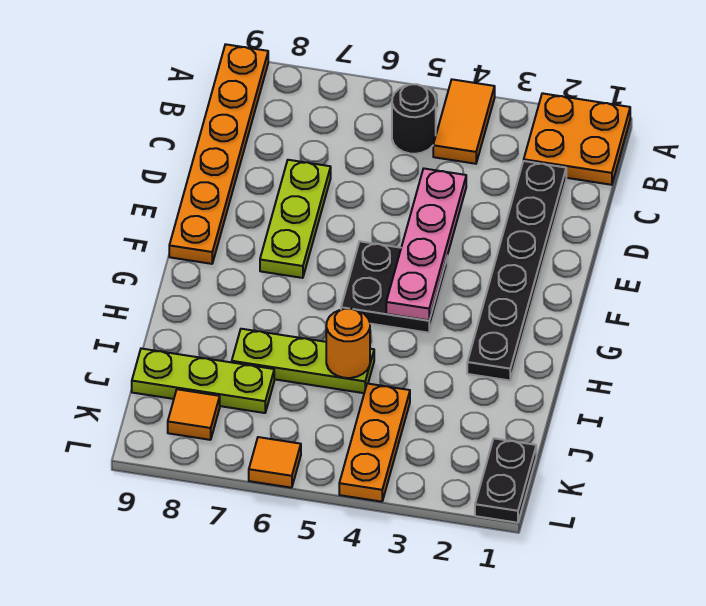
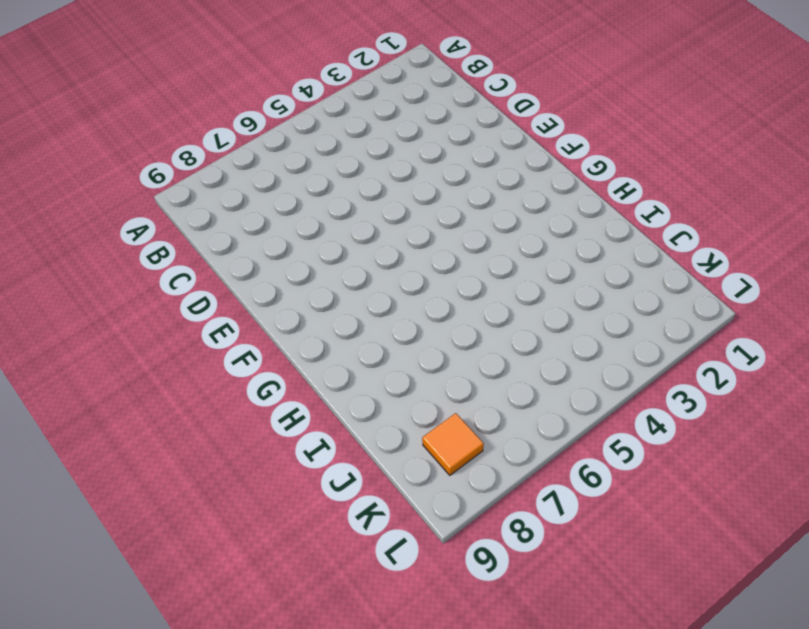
none -> orange 2x2 plate [524,93,630,185]
none -> orange 1x2 tile [433,79,495,164]
none -> orange 1x6 plate [169,44,268,264]

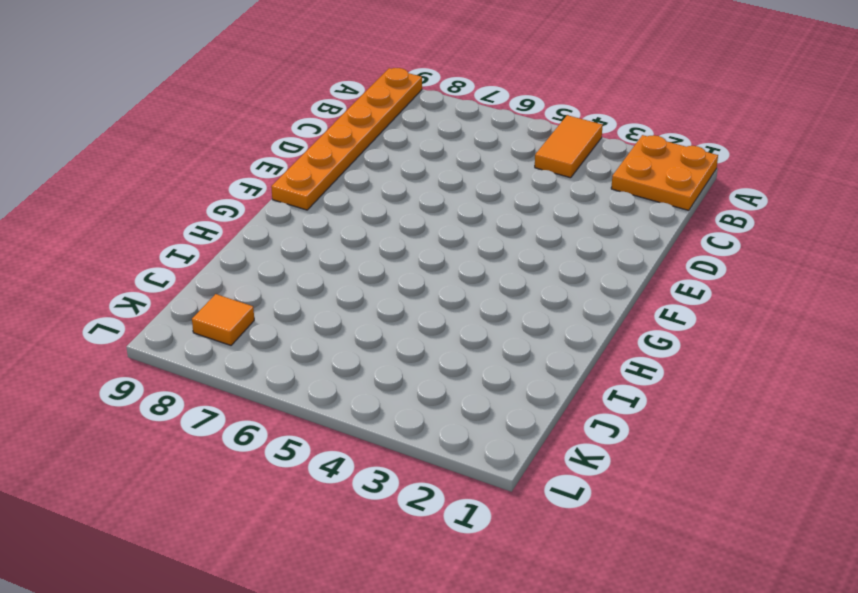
none -> black 1x1 round brick [392,84,436,154]
none -> black 1x6 plate [467,161,566,380]
none -> lime 1x3 plate [260,160,331,278]

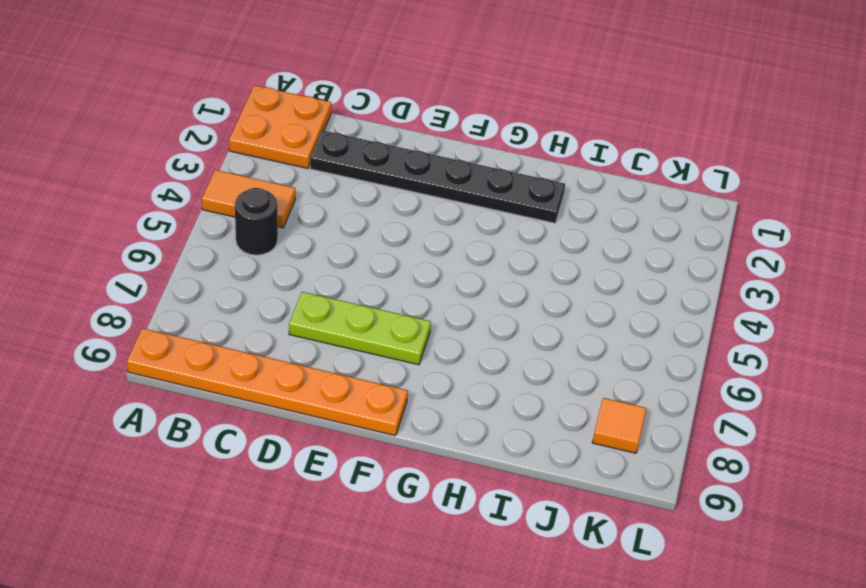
none -> black 2x2 plate [341,241,448,333]
none -> lime 1x3 plate [232,329,374,393]
none -> orange 1x3 plate [339,384,410,502]

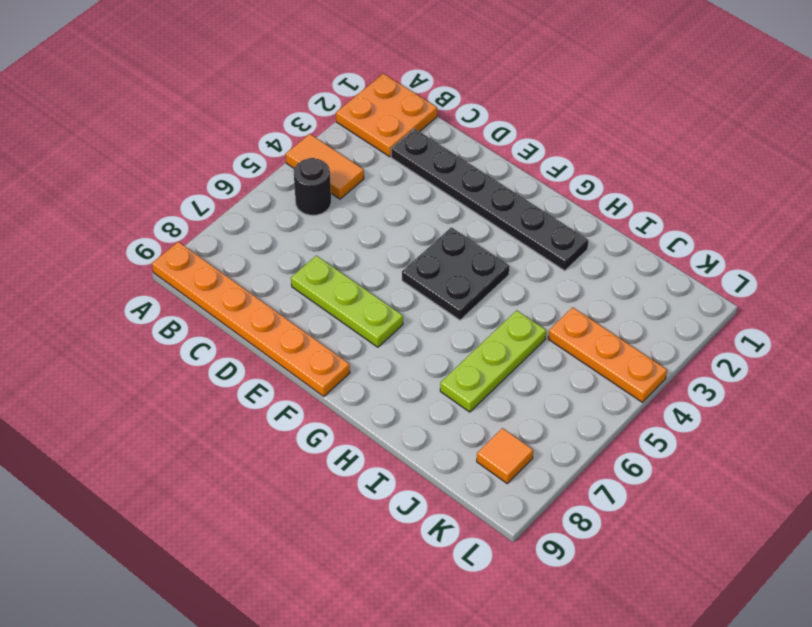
none -> lime 1x3 plate [132,349,274,413]
none -> black 1x2 plate [475,438,536,523]
none -> orange 1x1 tile [249,437,301,488]

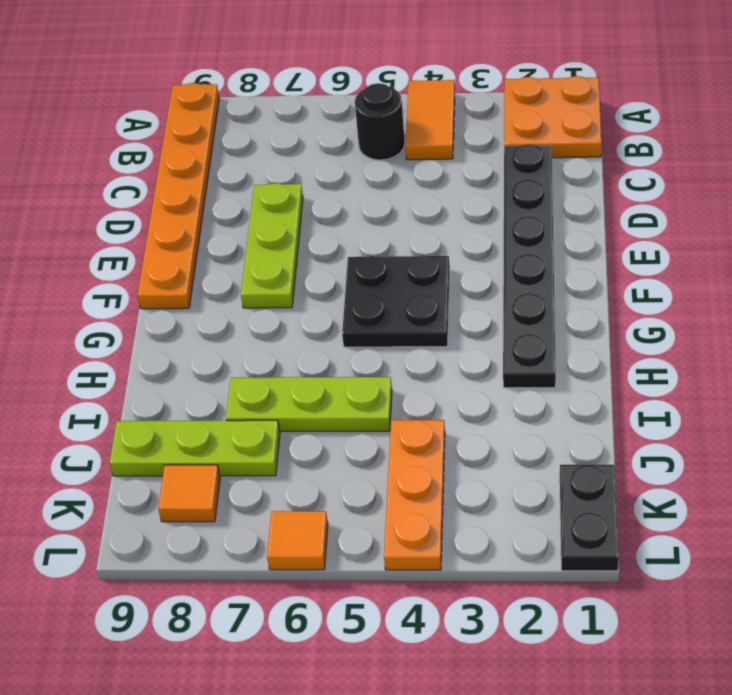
none -> pink 1x4 plate [386,169,466,320]
none -> orange 1x1 round brick [326,309,370,378]

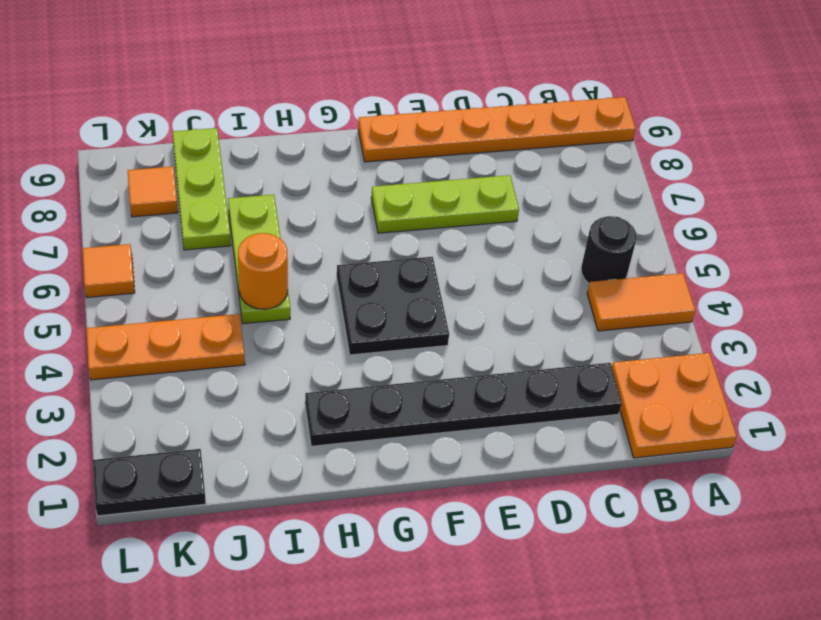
none -> pink 1x4 plate [386,169,466,320]

